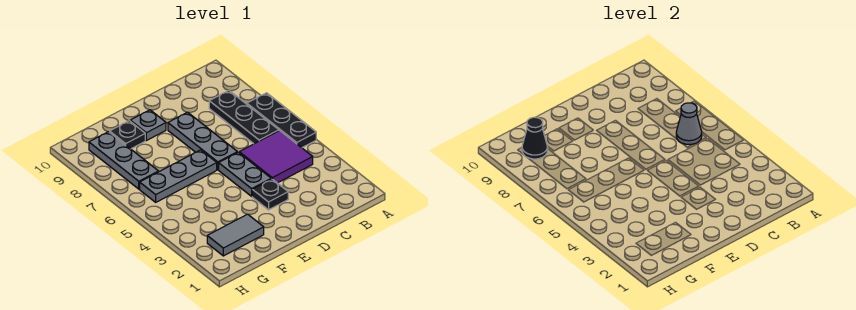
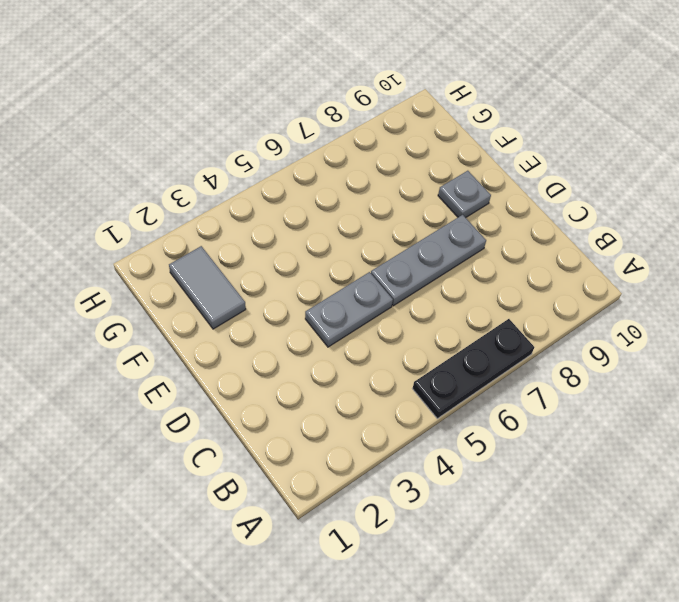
none -> purple 2x2 tile [239,131,313,183]
none -> black 1x3 plate [209,90,279,144]
none -> black 1x1 plate [252,179,288,210]

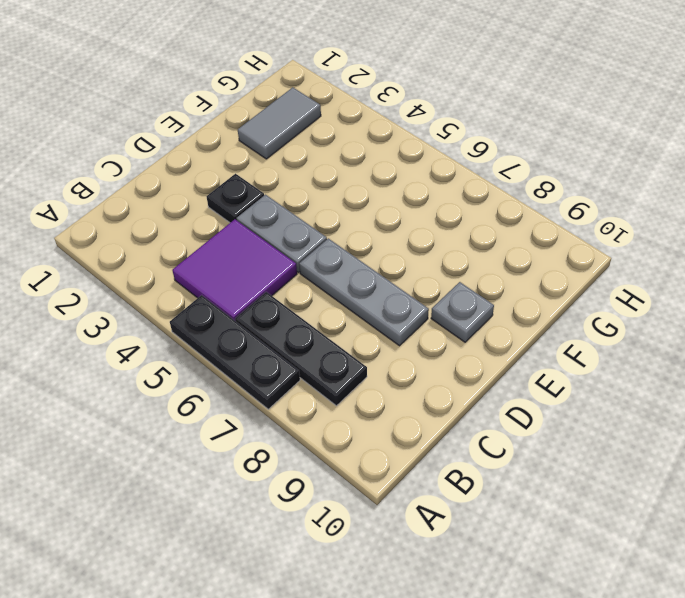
none -> grey 1x3 plate [140,150,217,202]
none -> black 1x1 plate [110,121,145,149]
none -> grey 1x3 plate [89,132,159,189]

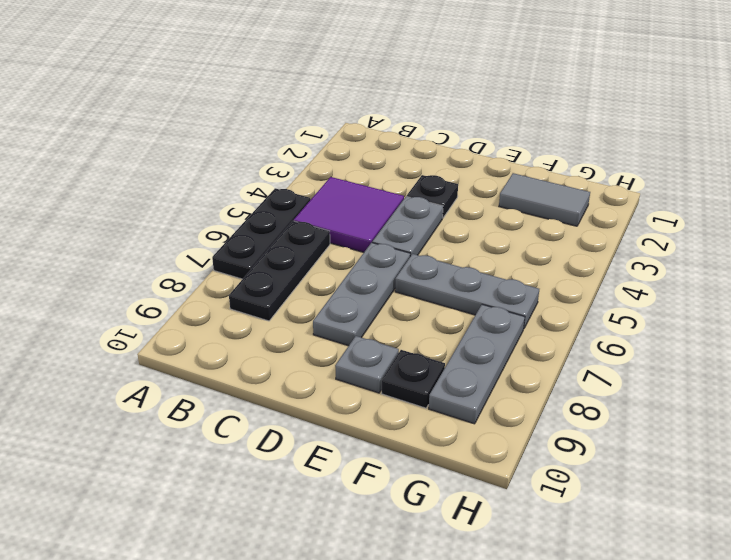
none -> grey 1x1 cone [676,103,702,145]
none -> black 1x1 cone [522,117,548,159]

